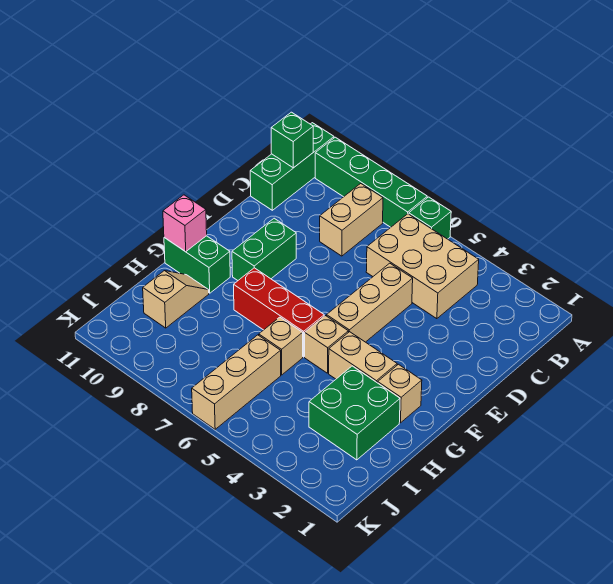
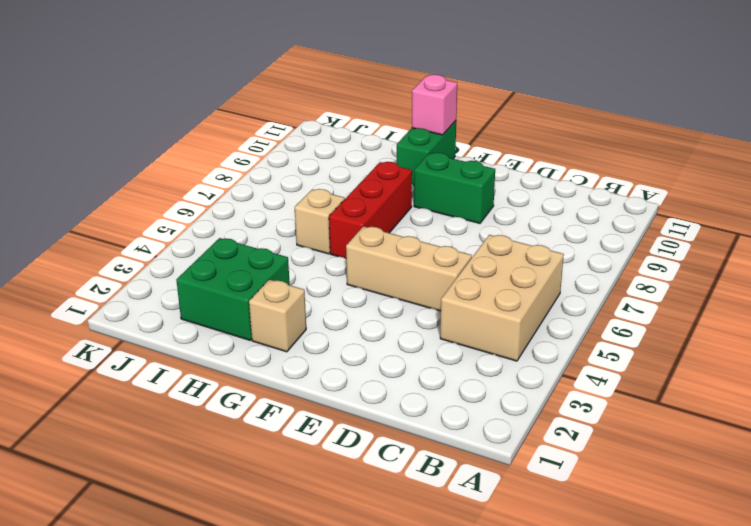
none -> green 1x1 brick [409,197,451,239]
none -> green 1x4 brick [315,137,427,227]
none -> green 1x3 brick [250,123,334,210]

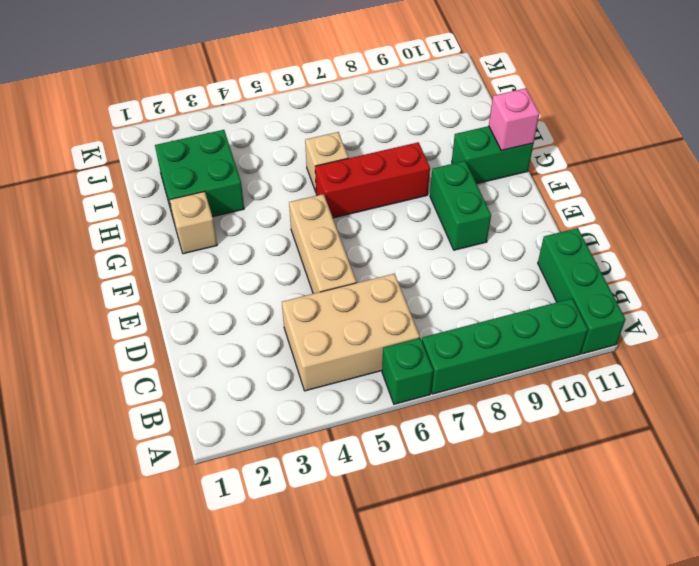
none -> tan 1x2 brick [320,184,383,256]
none -> tan 1x2 brick [329,332,397,383]
none -> tan 1x1 brick [305,316,348,373]

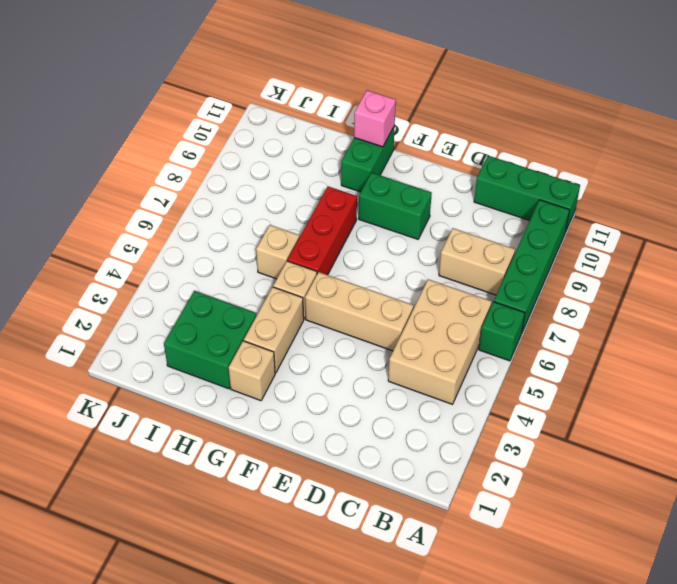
none -> tan 1x2 slope [143,271,209,328]
none -> tan 1x3 brick [192,335,281,429]
none -> green 1x1 brick [271,112,313,168]

